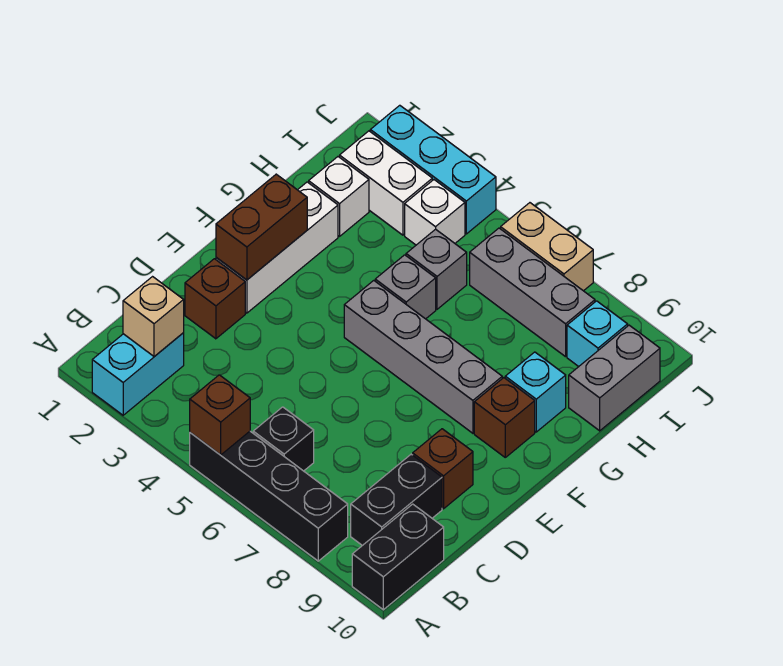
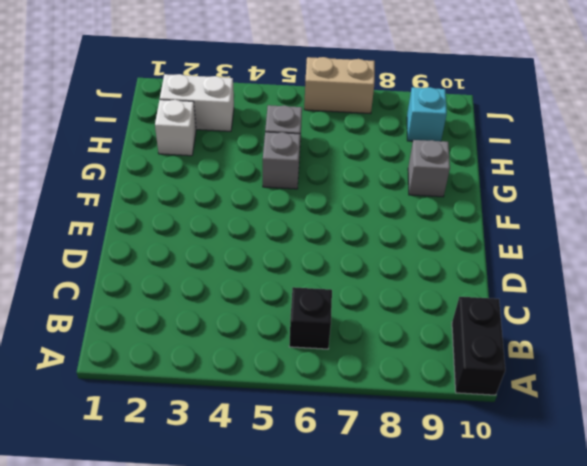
grey 1x1 brick [408,140,450,197] -> cyan 1x1 brick [505,352,566,432]
none -> cyan 1x2 brick [92,333,184,415]
none -> black 1x4 brick [190,431,348,561]
none -> black 1x2 brick [351,454,442,546]

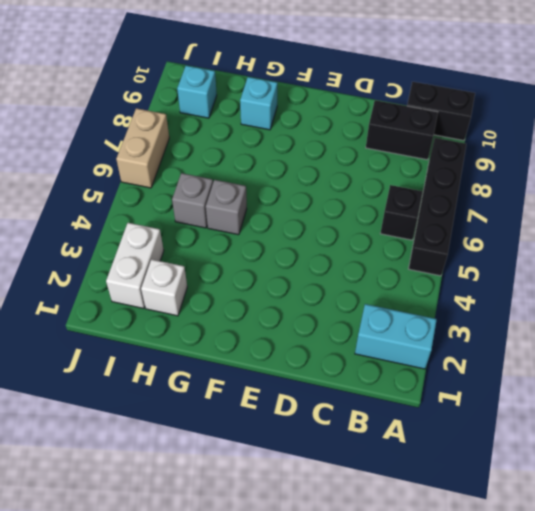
none -> brown 1x1 brick [185,259,245,339]
none -> brown 1x1 brick [413,429,473,509]
none -> white 1x3 brick [216,182,338,313]

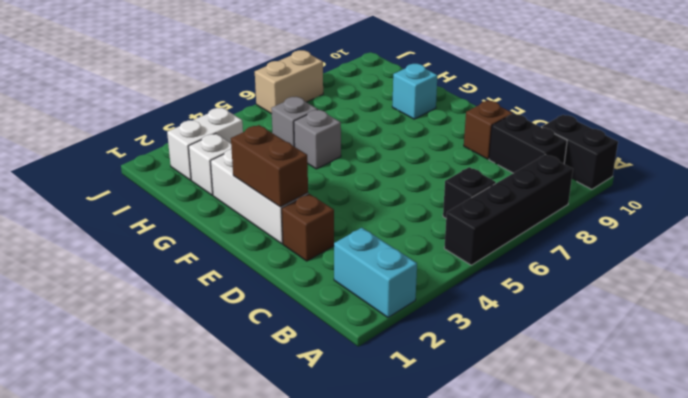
none -> grey 1x4 brick [344,281,502,433]
none -> brown 1x1 brick [474,378,535,457]
none -> grey 1x2 brick [569,325,660,431]

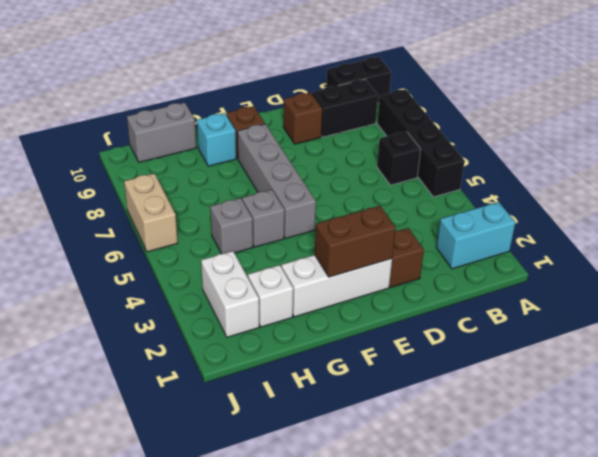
none -> white 1x1 brick [405,180,465,245]
none -> grey 1x3 brick [470,228,595,357]
none -> cyan 1x1 brick [567,301,628,367]

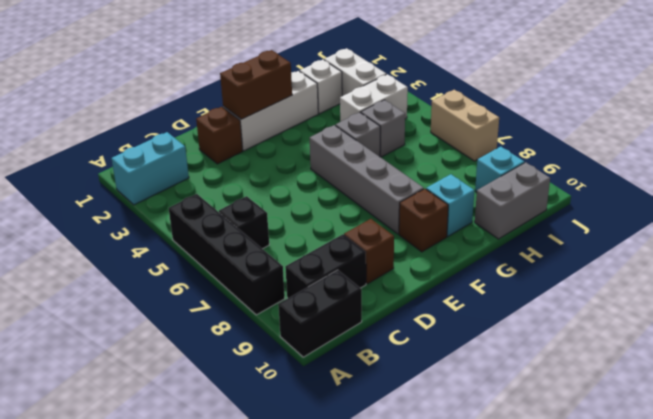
white 1x2 brick [340,74,408,122] -> white 1x1 brick [405,180,465,245]
none -> grey 1x3 brick [470,228,595,357]
none -> cyan 1x3 brick [370,105,496,234]
none -> brown 1x1 brick [190,375,250,455]

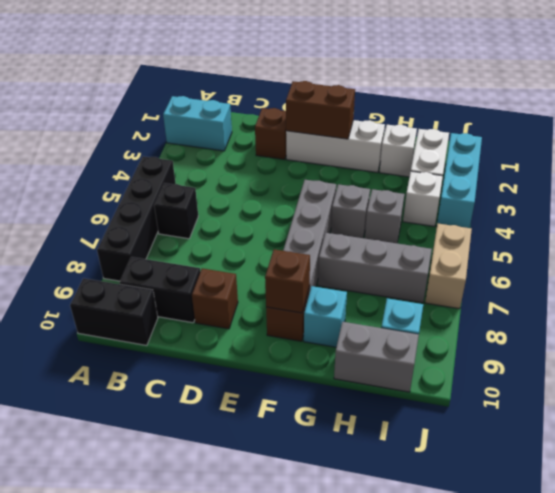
brown 1x1 brick [265,249,310,313] -> brown 1x1 brick moved to [190,375,250,455]
grey 1x3 brick [318,233,432,303] -> grey 1x3 brick turned to [470,228,595,357]
none -> tan 1x1 brick [123,277,184,357]

